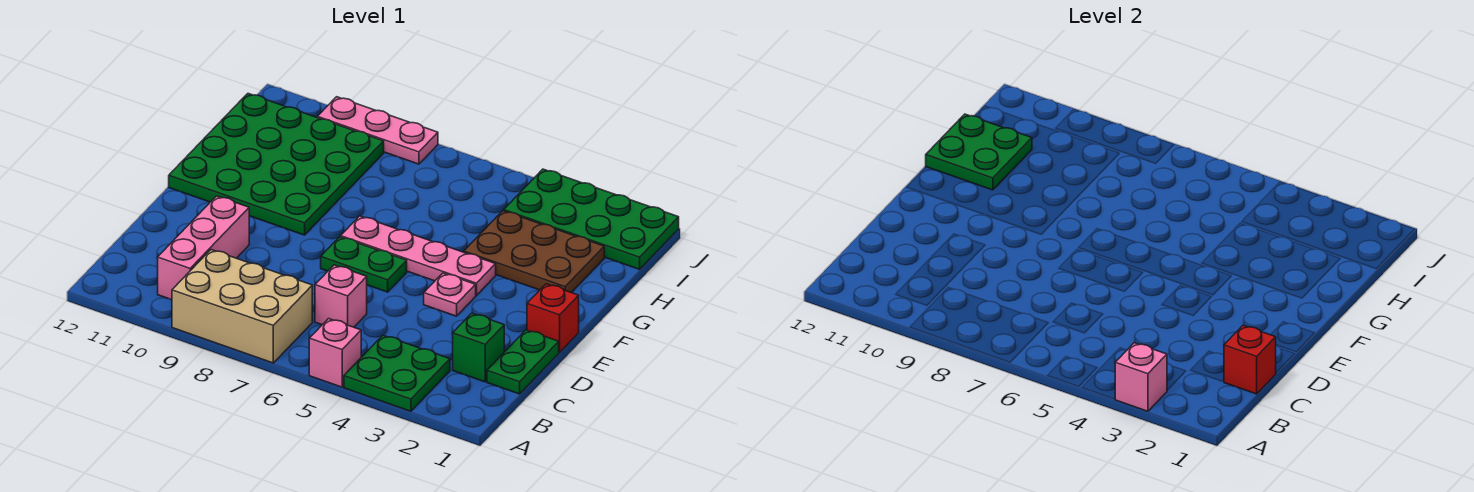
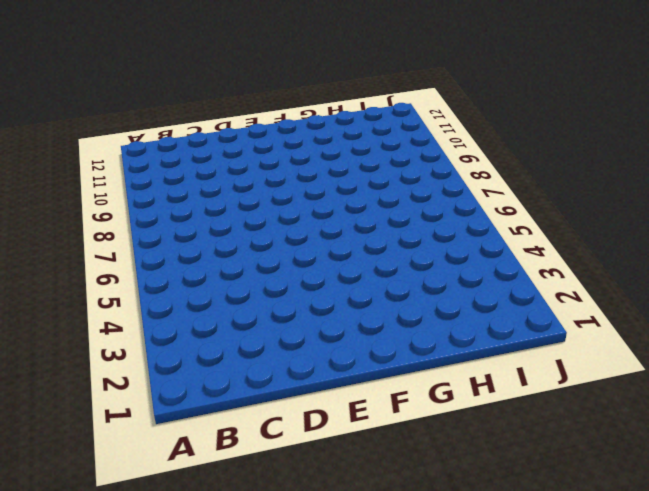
none -> green 2x2 plate [344,335,450,411]
none -> pink 1x1 brick [309,319,361,387]
none -> tan 2x3 brick [172,250,312,363]

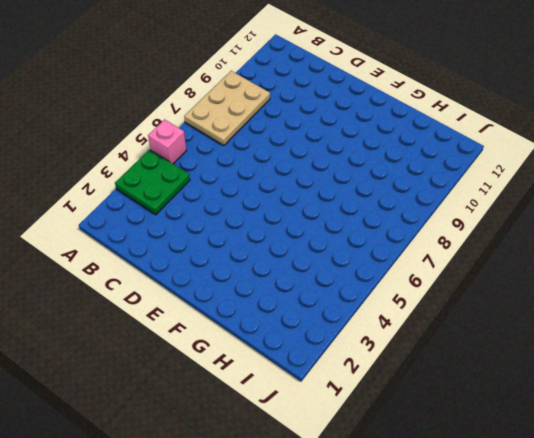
tan 2x3 plate [184,71,270,146] -> tan 2x3 brick [172,250,312,363]
none -> pink 1x3 brick [158,196,249,300]
none -> green 1x2 plate [487,330,559,394]
none -> green 1x1 brick [453,313,504,382]

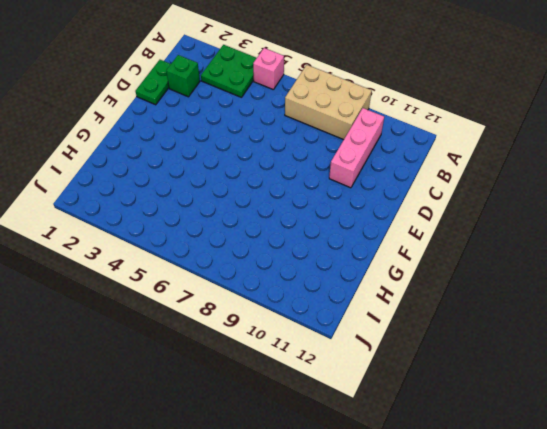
none -> pink 1x1 brick [315,265,367,327]
none -> red 1x1 brick [527,284,579,352]
none -> pink 1x1 plate [424,273,476,316]

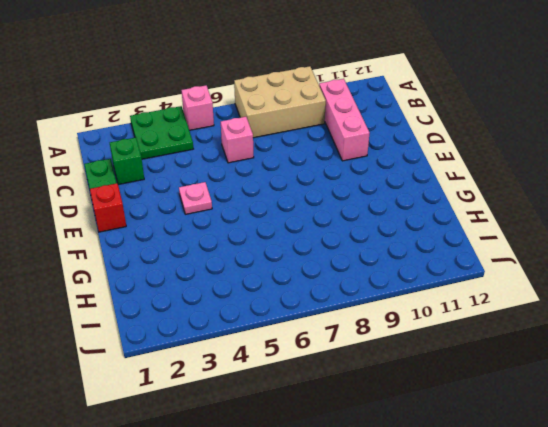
none -> green 1x2 plate [321,237,407,292]
none -> pink 1x4 plate [341,216,496,296]
none -> green 4x4 plate [169,94,384,235]

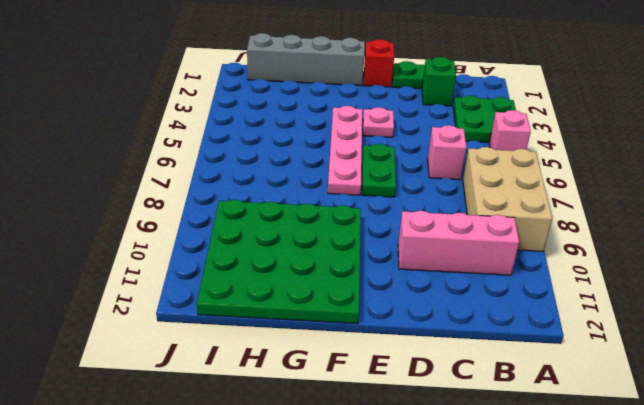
grey 1x4 brick [247,33,365,86] -> green 2x4 plate [504,169,679,269]
none -> brown 2x3 plate [464,211,604,293]
none -> pink 1x3 plate [317,97,438,164]
none -> pink 1x1 brick [1115,343,1167,411]

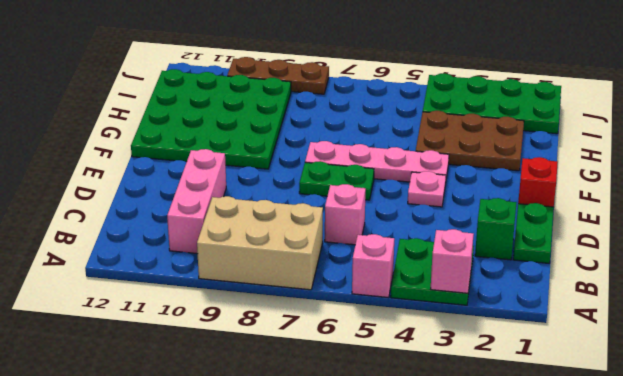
brown 1x3 plate [227,57,329,94] -> pink 1x3 plate [317,97,438,164]
none -> red 1x1 brick [1224,325,1276,394]
none -> green 2x2 plate [926,114,1032,190]

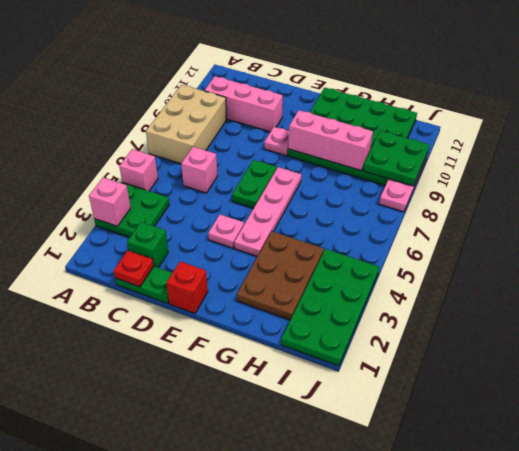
red 1x1 plate [114,250,154,287] -> red 1x1 brick [1224,325,1276,394]
pink 1x1 plate [264,127,289,156] -> none
pink 1x3 brick [288,110,373,171] -> none
green 2x2 plate [363,131,429,186] -> green 2x2 plate moved to [926,114,1032,190]

